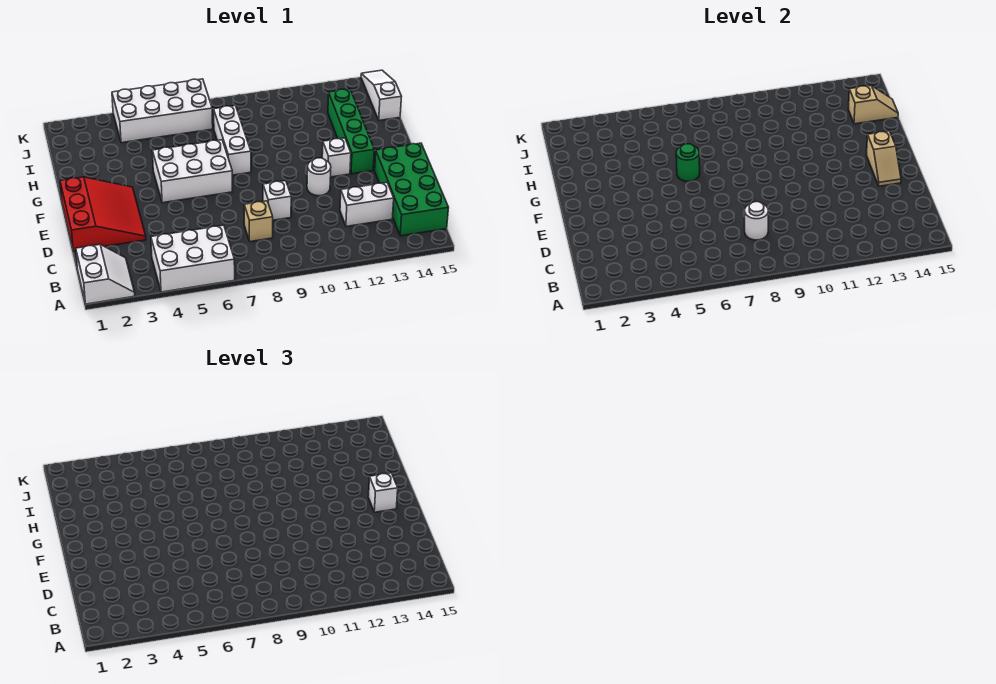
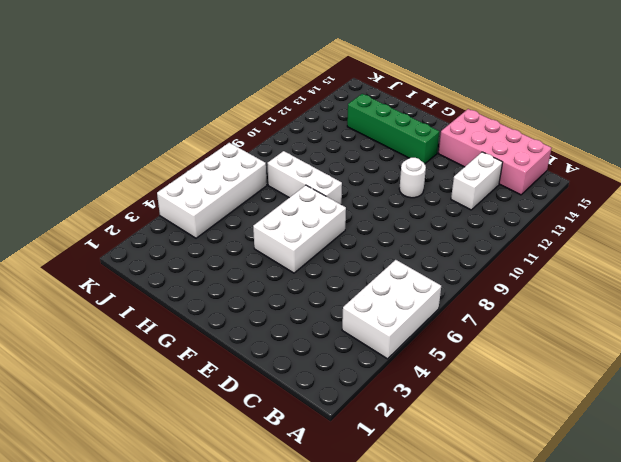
pink 2x4 brick [439,109,551,195] -> green 2x4 brick [375,143,449,236]
none -> white 2x2 slope [76,245,135,304]
none -> tan 1x1 brick [244,201,273,242]
none -> red 3x3 slope [60,177,146,251]

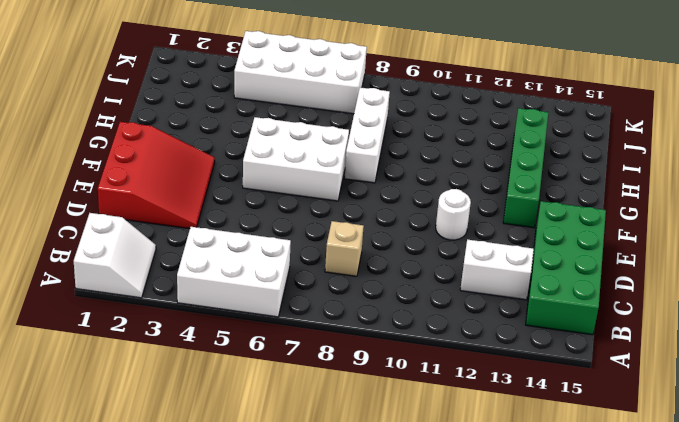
none -> white 1x1 brick [263,181,291,220]
none -> white 1x1 brick [322,138,351,177]
none -> white 1x3 slope [361,70,402,120]

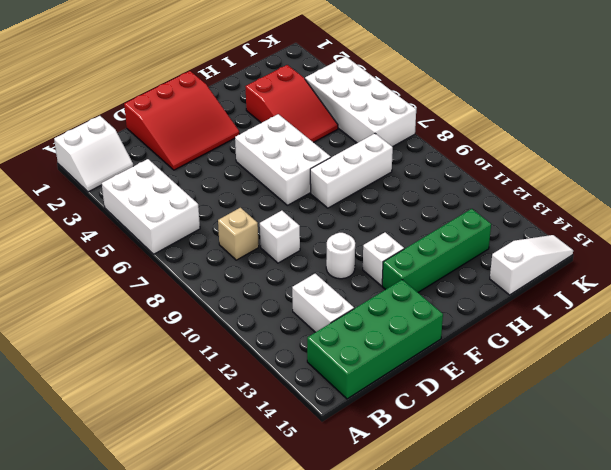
red 2x3 slope [245,65,338,142] -> none
none -> white 1x1 round brick [745,202,768,240]
none -> tan 1x2 slope [866,131,901,186]
none -> green 1x1 round brick [676,144,700,181]

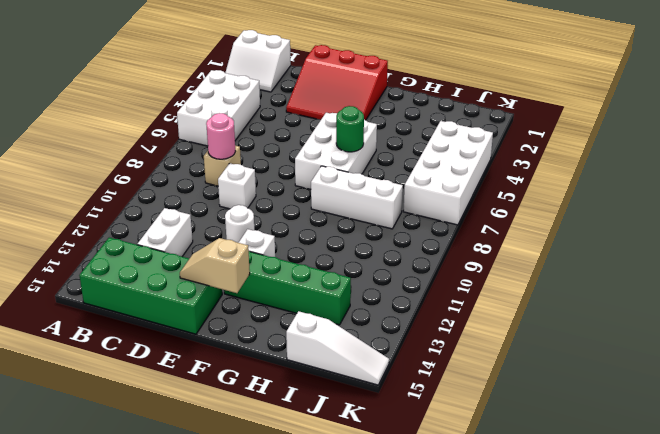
pink 1x1 round brick [206,113,236,159] -> white 1x1 round brick [745,202,768,240]
none -> tan 1x2 slope [848,85,898,124]
none -> white 1x1 brick [368,473,398,512]

